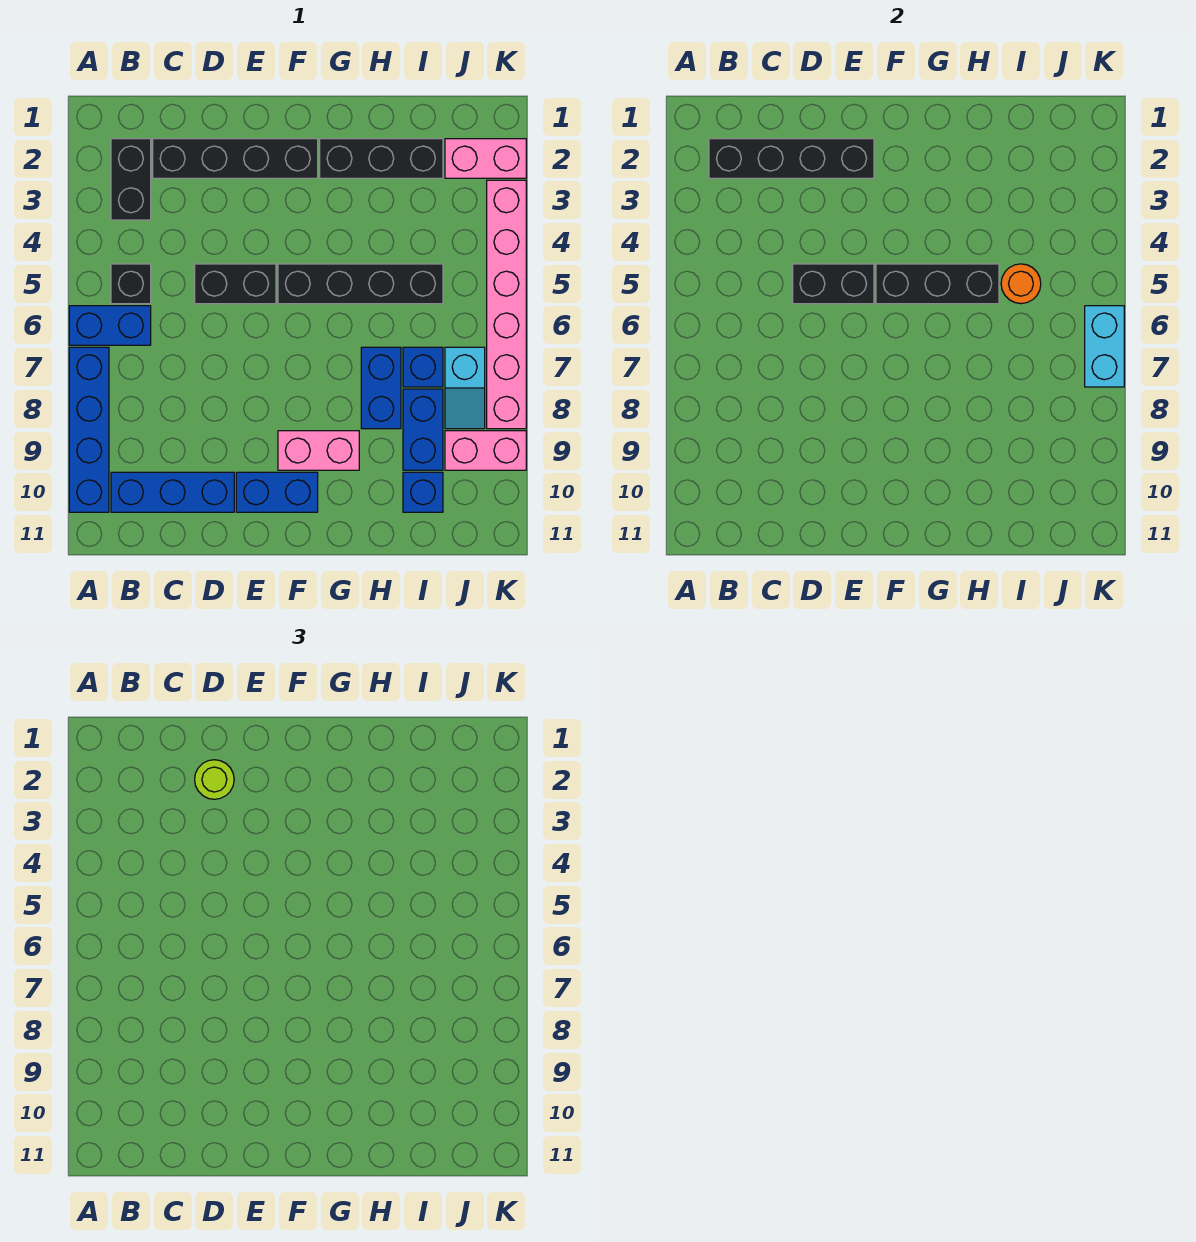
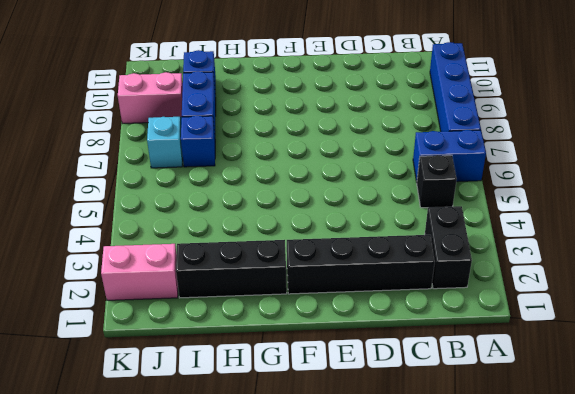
none -> blue 1x3 brick [111,472,234,512]
none -> black 1x2 brick [195,264,276,304]
none -> blue 1x2 brick [236,472,318,512]

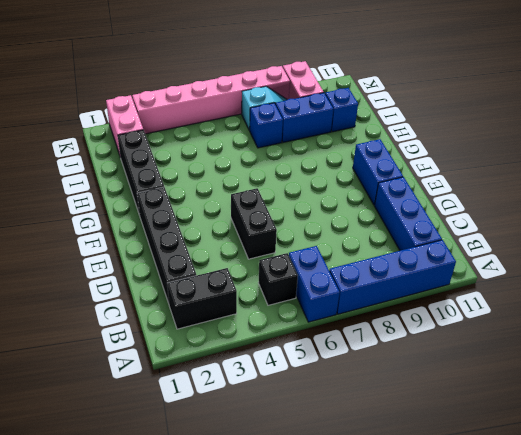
none -> black 1x4 brick [278,264,443,304]
none -> pink 1x2 brick [278,431,359,470]
none -> blue 1x2 brick [361,347,401,429]

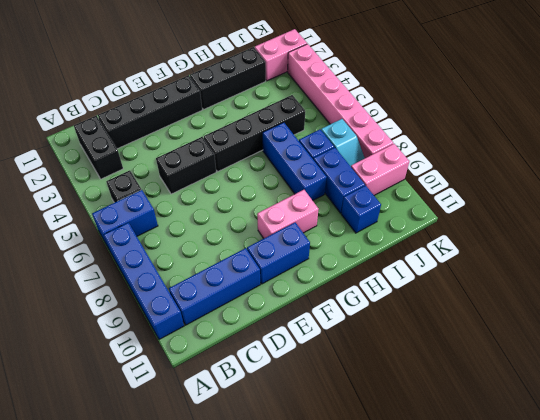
blue 1x3 brick [263,122,327,201] -> blue 1x2 brick [361,347,401,429]
none -> black 1x4 brick [709,139,874,178]
none -> black 1x2 brick [793,264,874,304]
none -> black 1x3 brick [876,264,999,304]

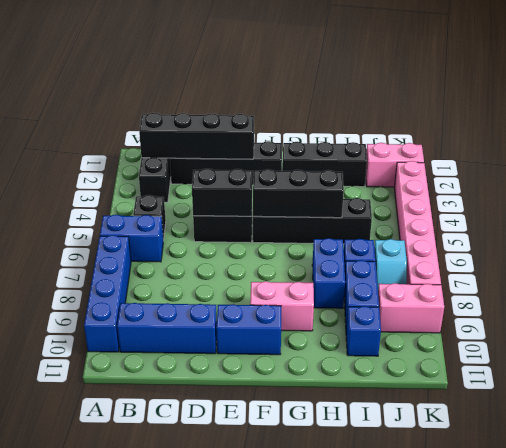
none -> orange 1x1 round brick [1001,264,1041,304]
none -> cyan 1x2 brick [1085,306,1124,387]
none -> lime 1x1 round brick [195,760,234,799]

